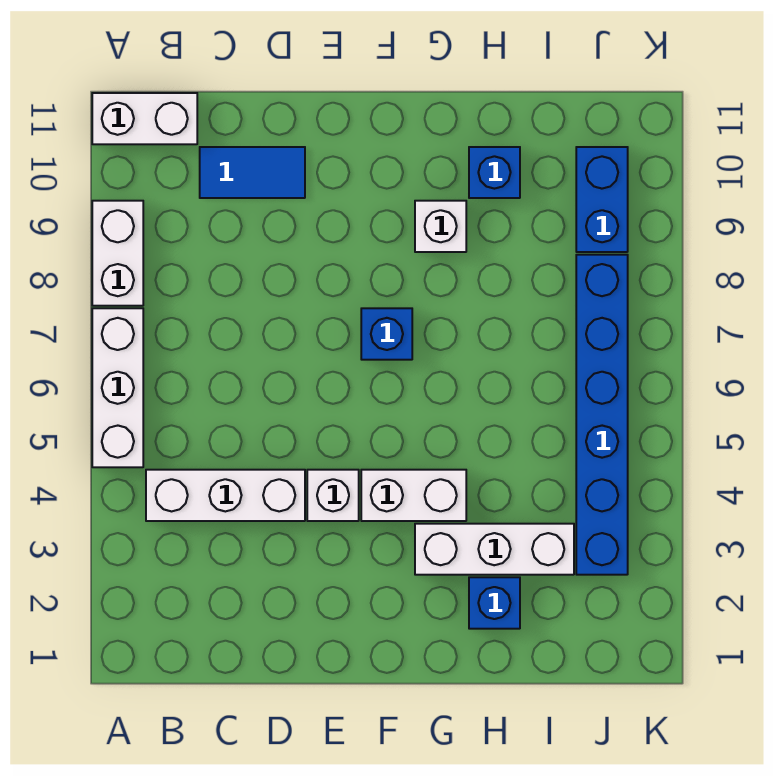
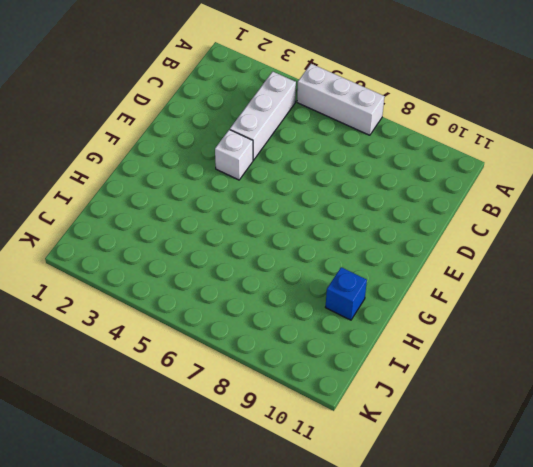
none -> white 1x2 brick [92,201,143,306]
none -> white 1x2 brick [92,93,197,144]
none -> blue 1x2 tile [200,147,305,198]

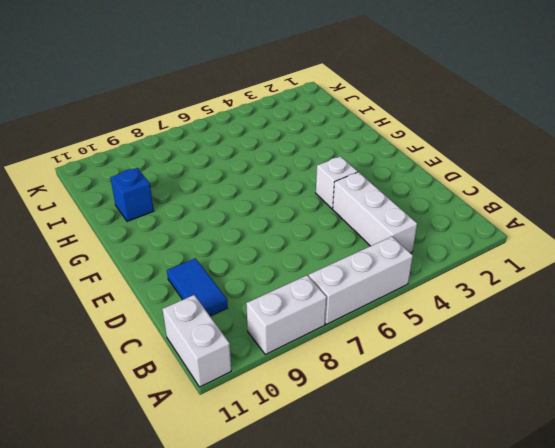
none -> white 1x2 brick [361,470,466,521]
none -> blue 1x1 brick [361,308,412,360]
none -> white 1x3 brick [415,524,574,575]

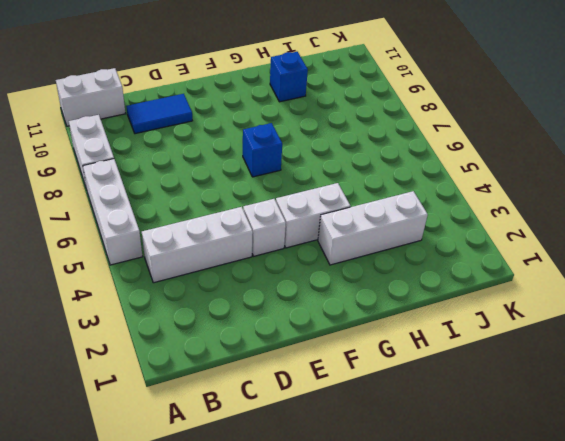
none -> white 1x1 brick [415,201,466,252]
none -> blue 1x1 brick [469,577,520,629]
none -> blue 1x6 brick [576,255,628,575]

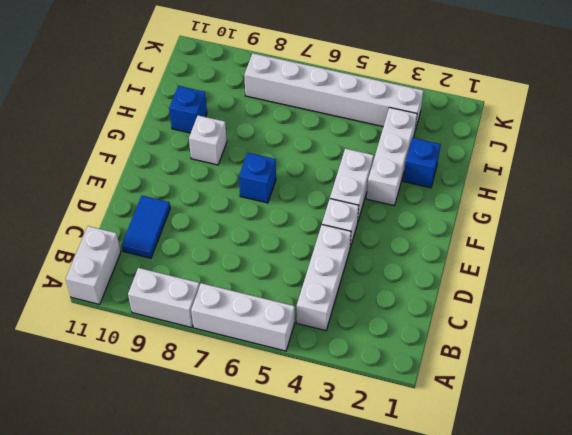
white 1x6 brick [244,53,424,130] -> blue 1x6 brick [576,255,628,575]
none -> blue 1x2 brick [576,147,628,252]

